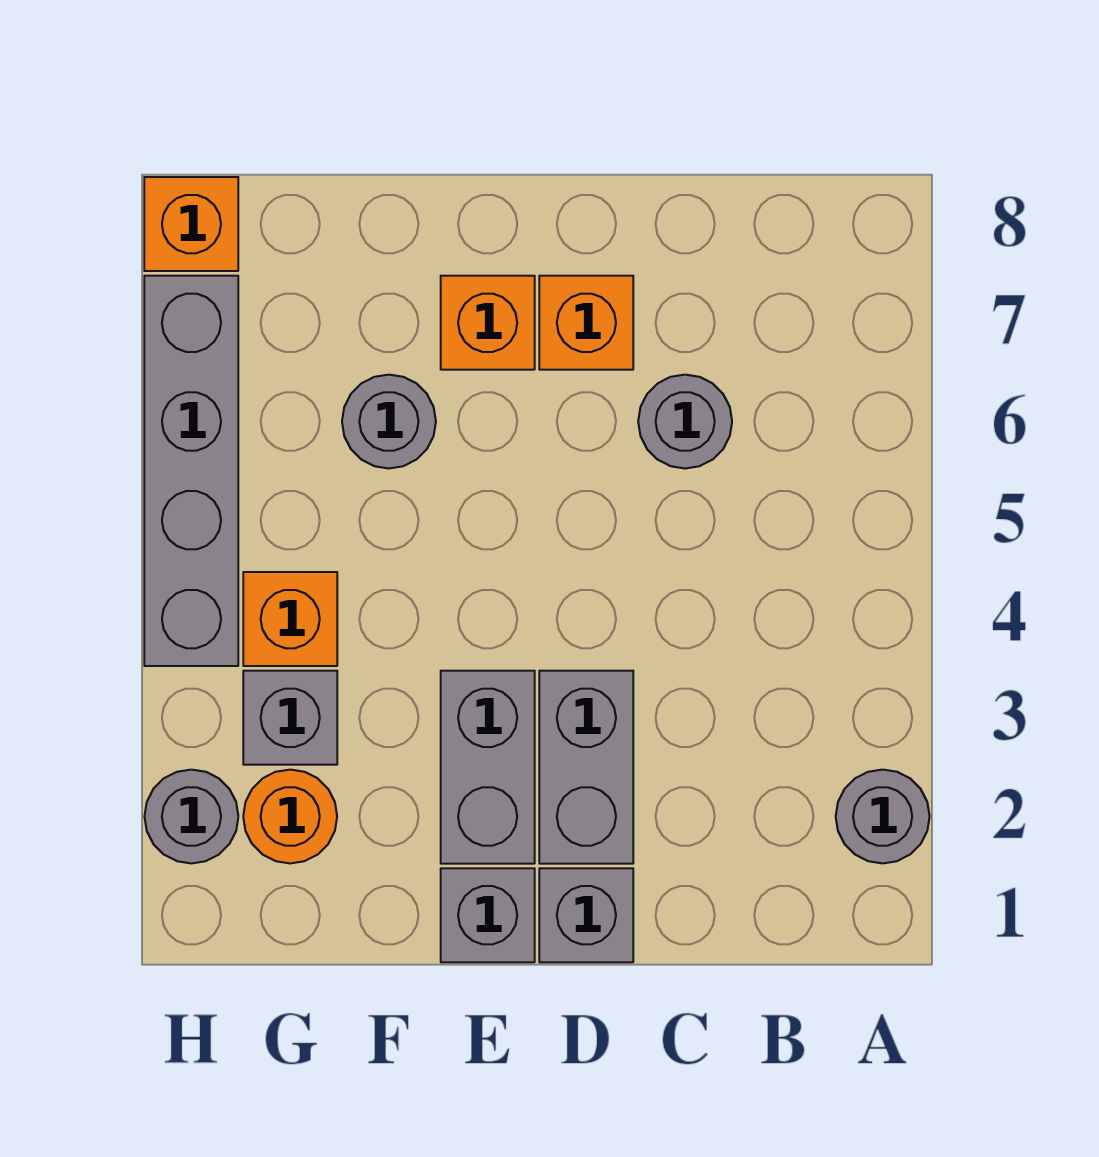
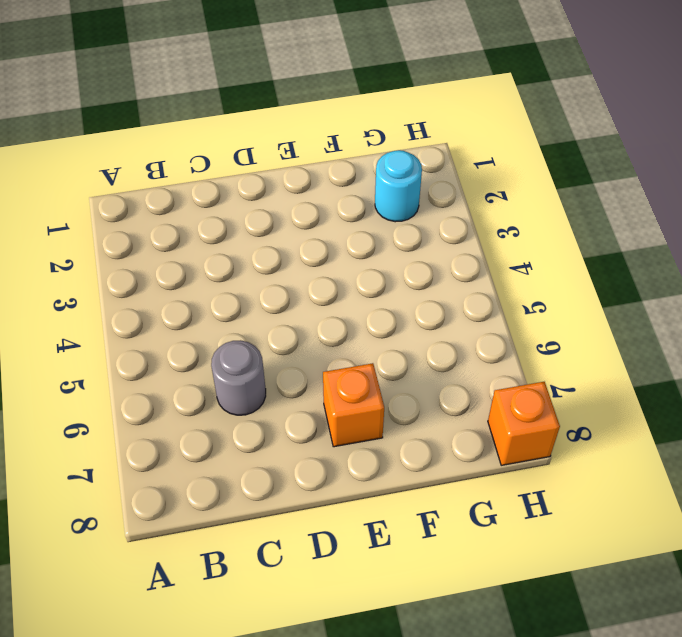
cyan 1x1 round brick [375,150,422,222] -> orange 1x1 round brick [243,770,337,863]
none -> grey 1x1 round brick [836,770,930,863]
none -> grey 1x1 brick [539,868,633,962]
none -> grey 1x2 brick [539,671,633,864]

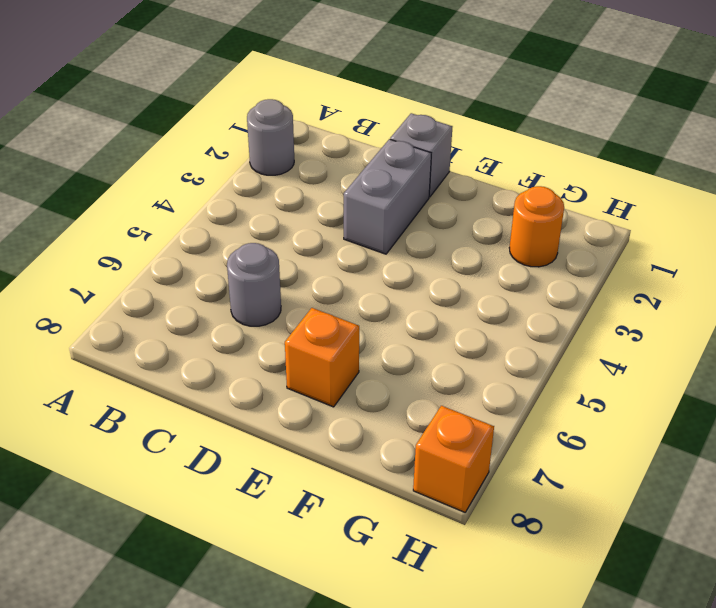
none -> orange 1x1 brick [539,276,633,370]
none -> grey 1x1 brick [441,868,535,962]
none -> grey 1x2 brick [441,671,535,864]

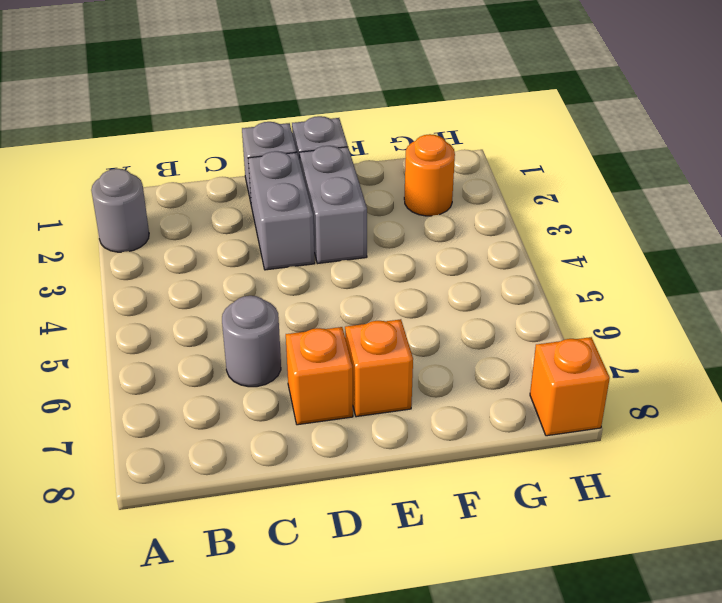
none -> grey 1x1 round brick [342,375,436,468]
none -> grey 1x1 brick [243,671,337,765]
none -> orange 1x1 brick [243,572,337,666]

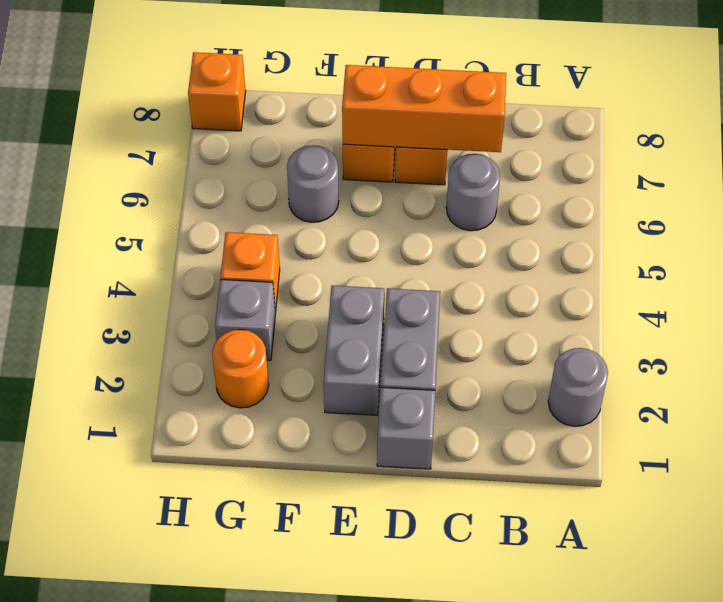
orange 1x3 brick [342,65,506,152] -> none
none -> grey 1x1 brick [441,868,535,962]
none -> grey 1x1 round brick [145,770,238,863]
none -> grey 1x4 brick [144,276,238,666]

